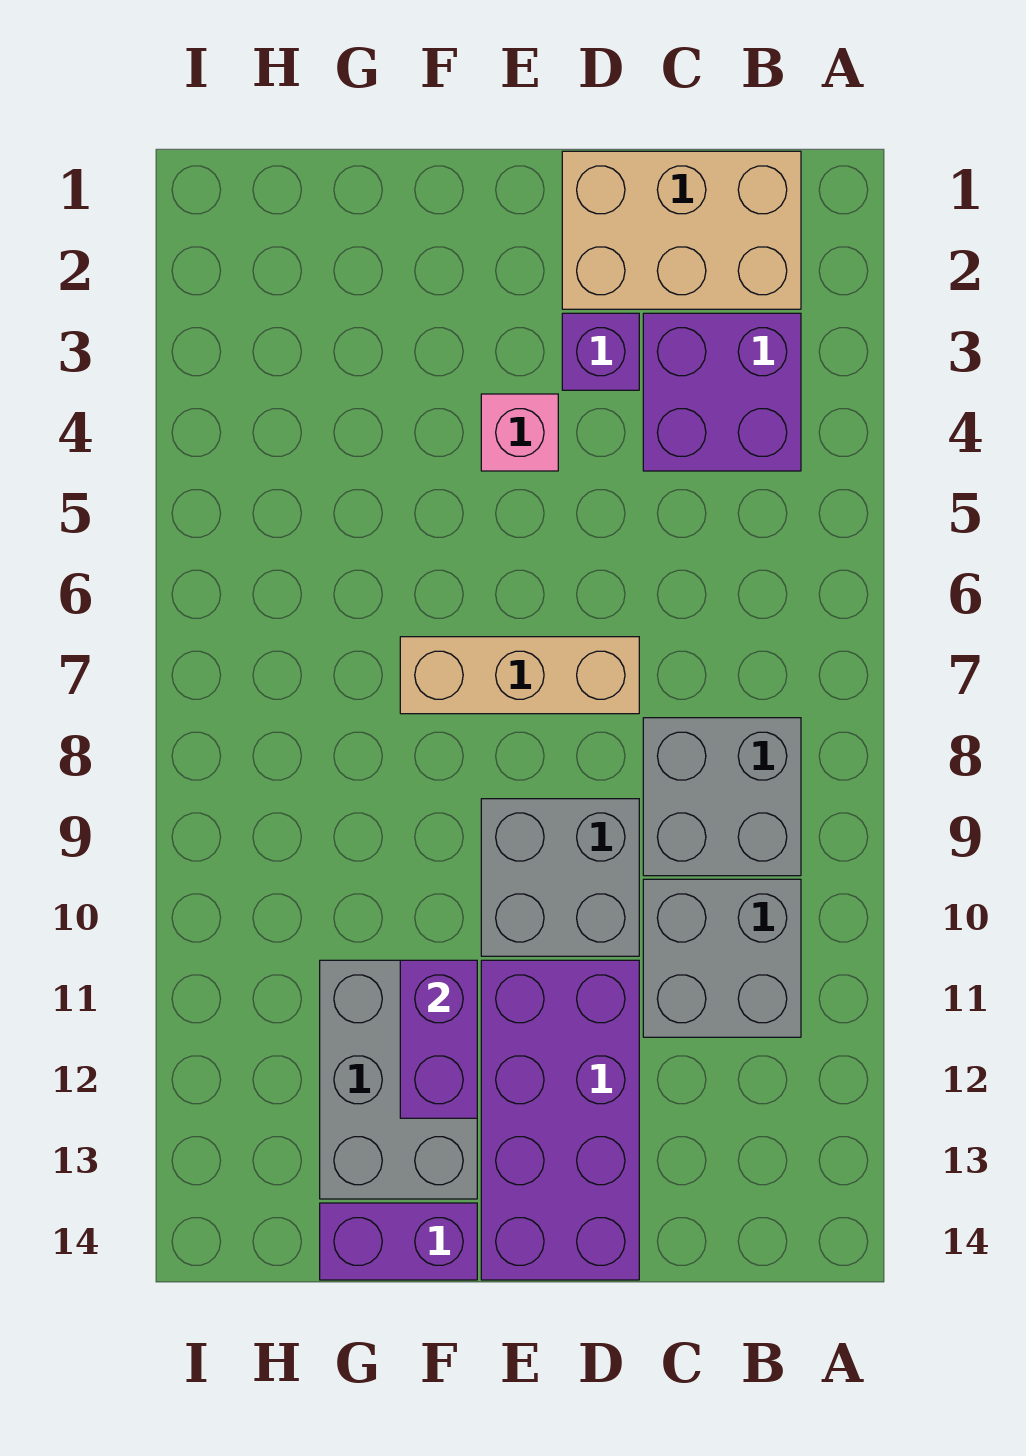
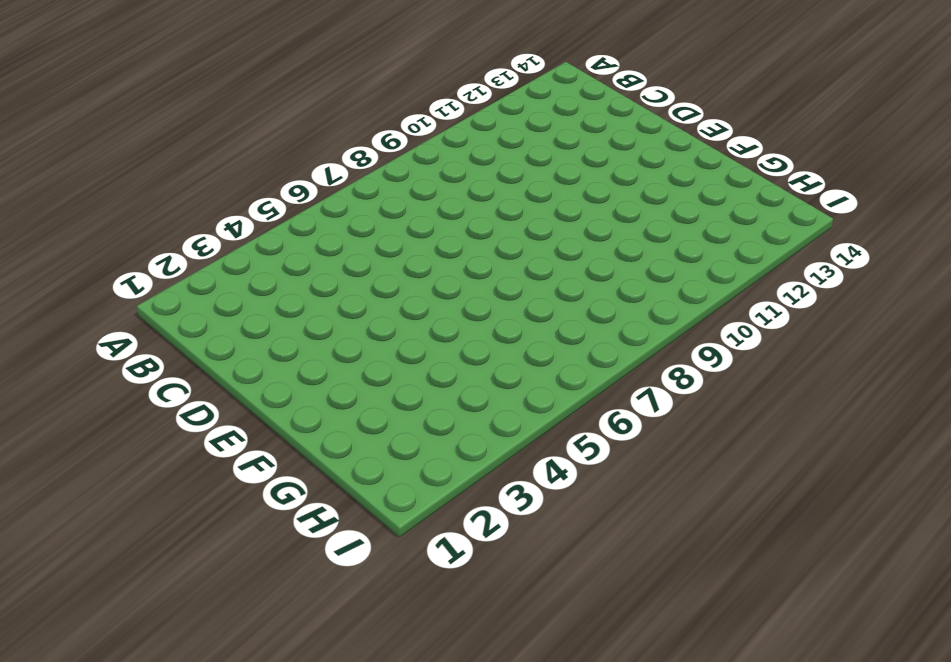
none -> tan 2x3 brick [562,151,801,309]
none -> purple 2x2 brick [643,313,801,471]
none -> grey 2x2 brick [643,718,801,876]

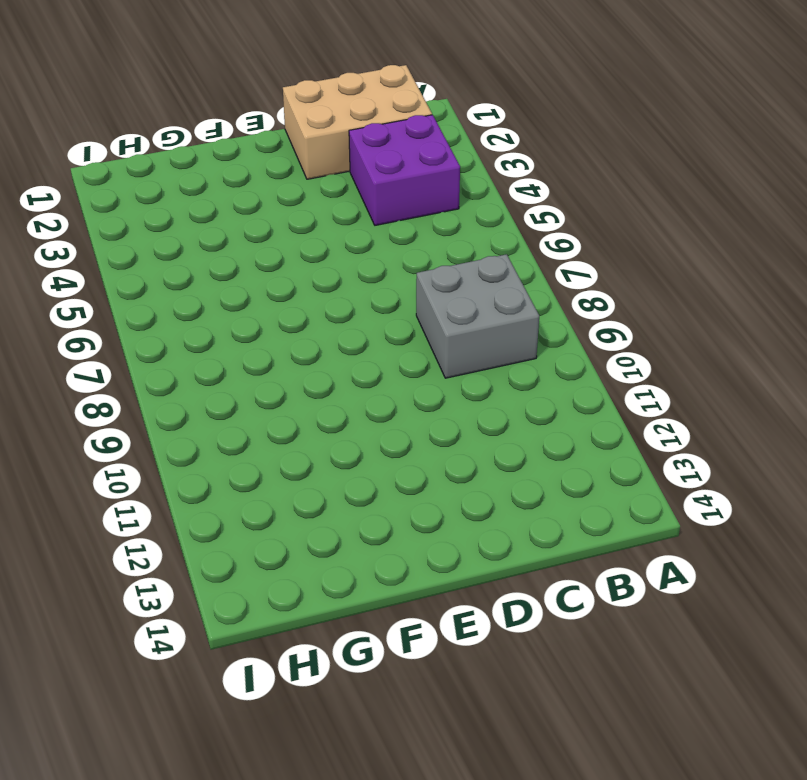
none -> grey 2x2 brick [643,879,801,1037]
none -> purple 1x1 brick [562,313,639,390]
none -> tan 1x3 brick [400,637,639,714]

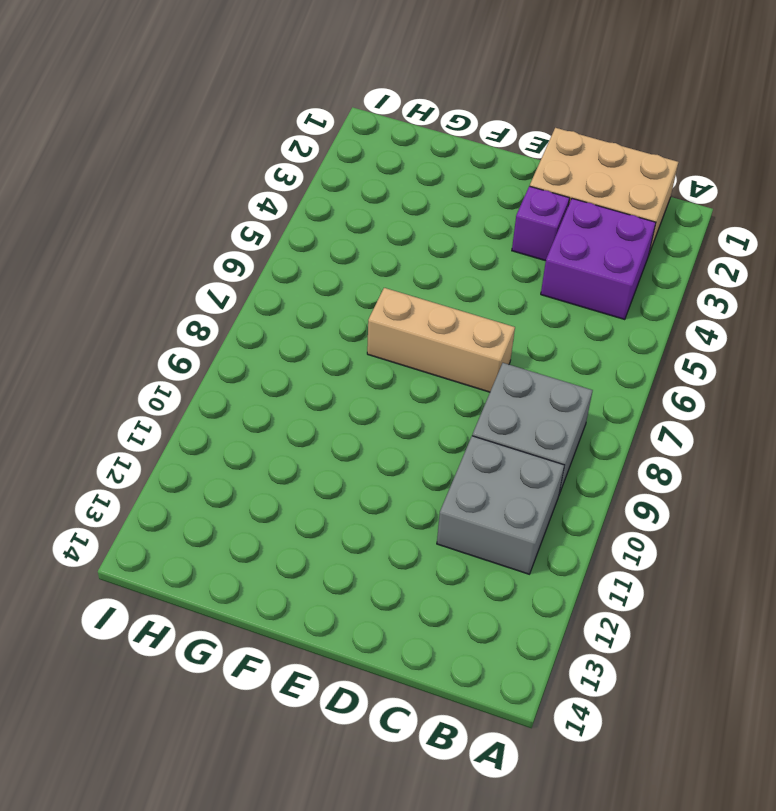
none -> grey 2x2 brick [481,799,639,956]
none -> purple 2x4 brick [481,960,639,1280]
none -> pink 1x1 brick [481,394,558,471]

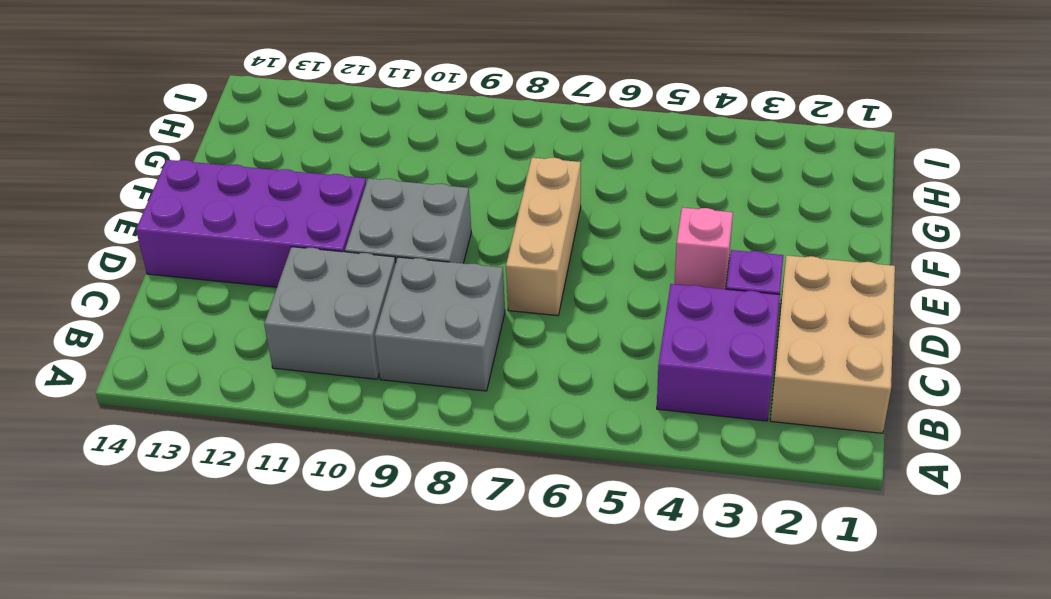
none -> grey 2x3 brick [320,960,477,1199]
none -> purple 1x2 brick [320,1203,477,1280]
none -> purple 1x2 brick [400,960,477,1118]

